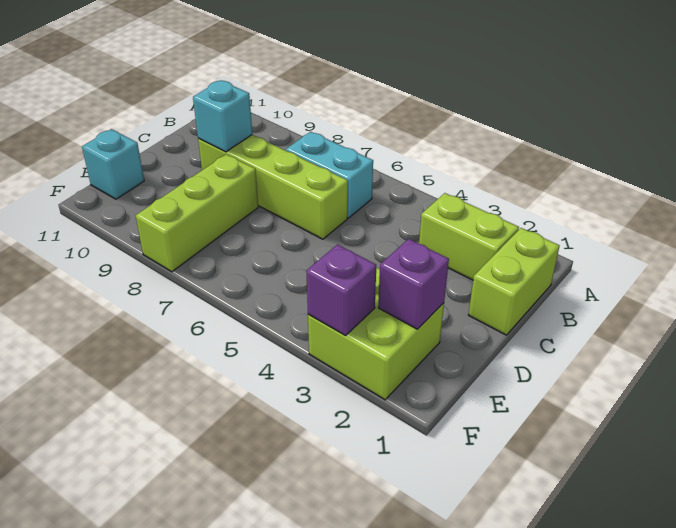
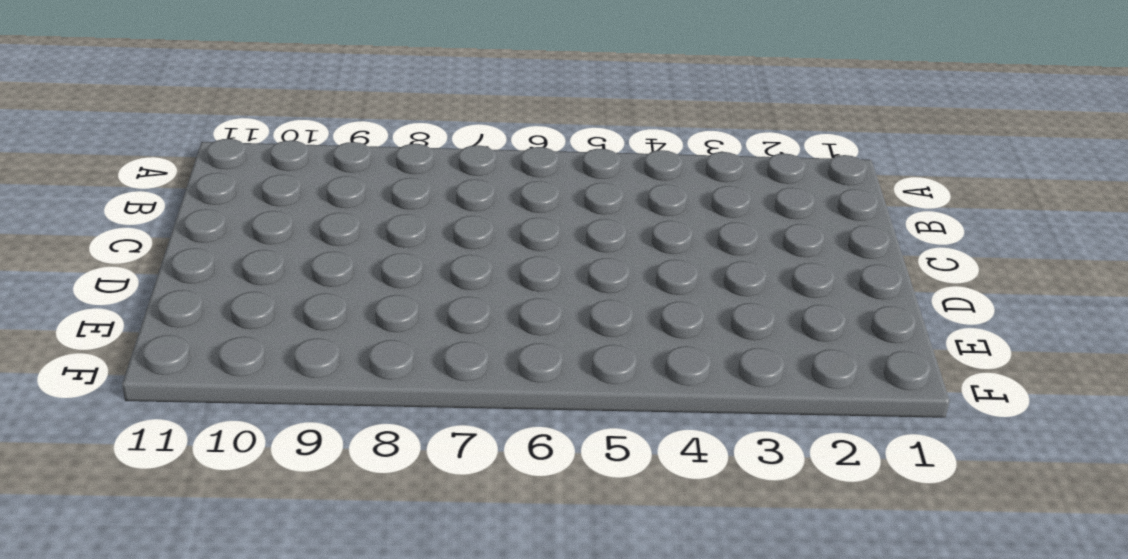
none -> lime 1x2 brick [468,228,560,335]
none -> lime 1x2 brick [419,193,519,280]

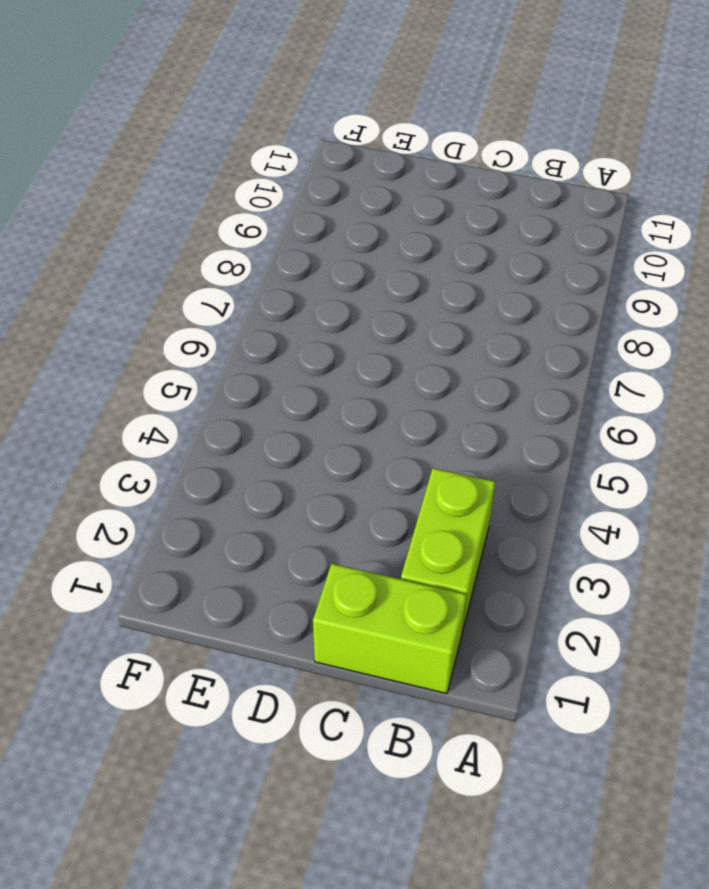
none -> cyan 1x2 brick [286,132,373,218]
none -> lime 1x4 brick [198,135,348,239]

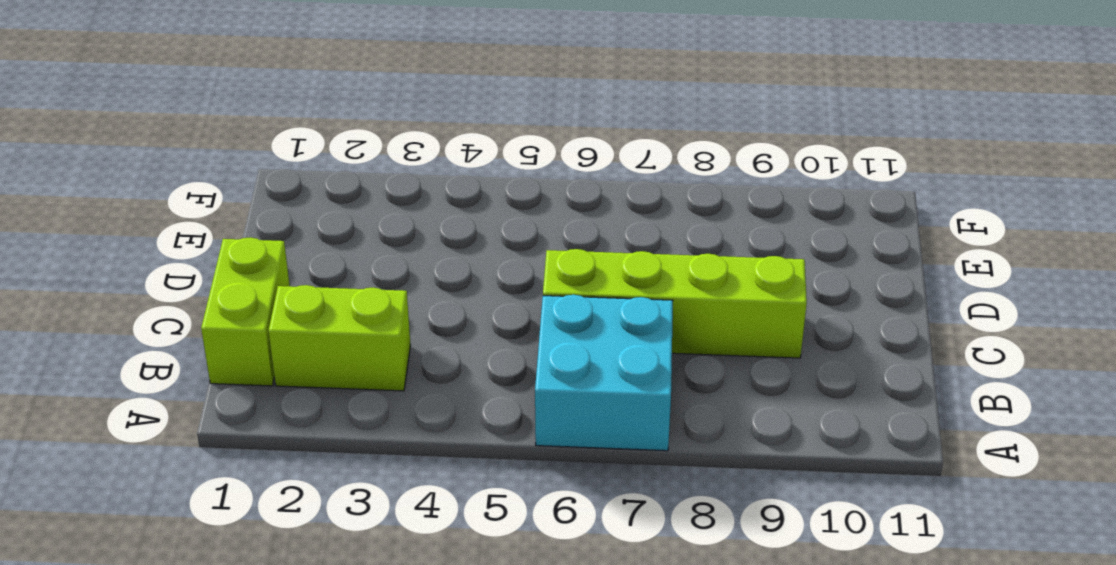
cyan 2x2 brick [535,295,673,451] -> cyan 1x2 brick [286,132,373,218]
none -> lime 1x3 brick [136,154,258,272]
none -> lime 2x2 brick [308,268,444,400]

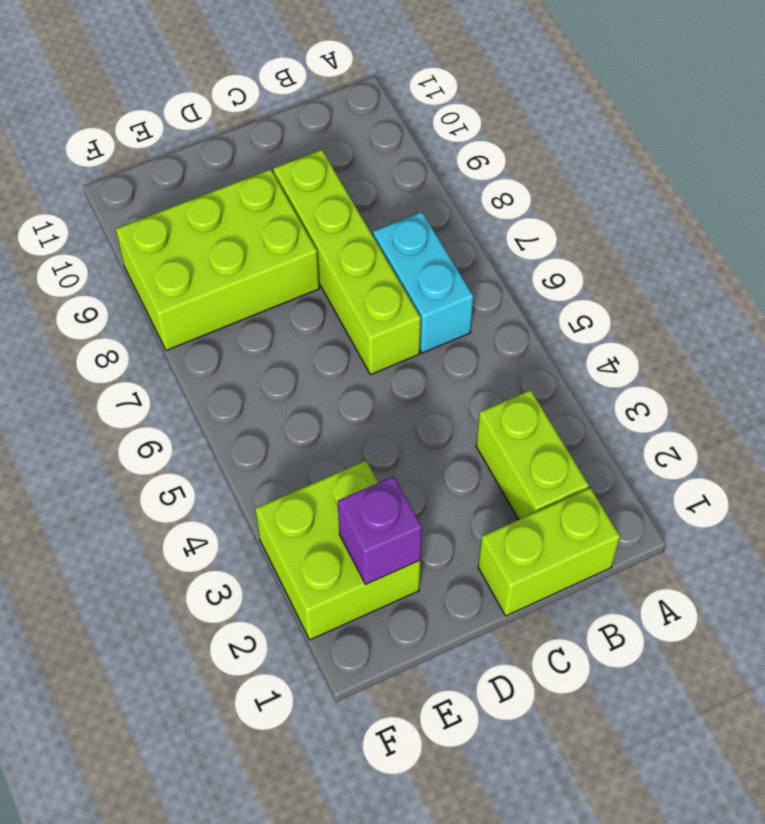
lime 2x3 brick [116,169,319,350] -> lime 1x3 brick [136,154,258,272]
none -> cyan 1x1 brick [82,129,144,199]
none -> cyan 1x1 brick [193,80,252,152]

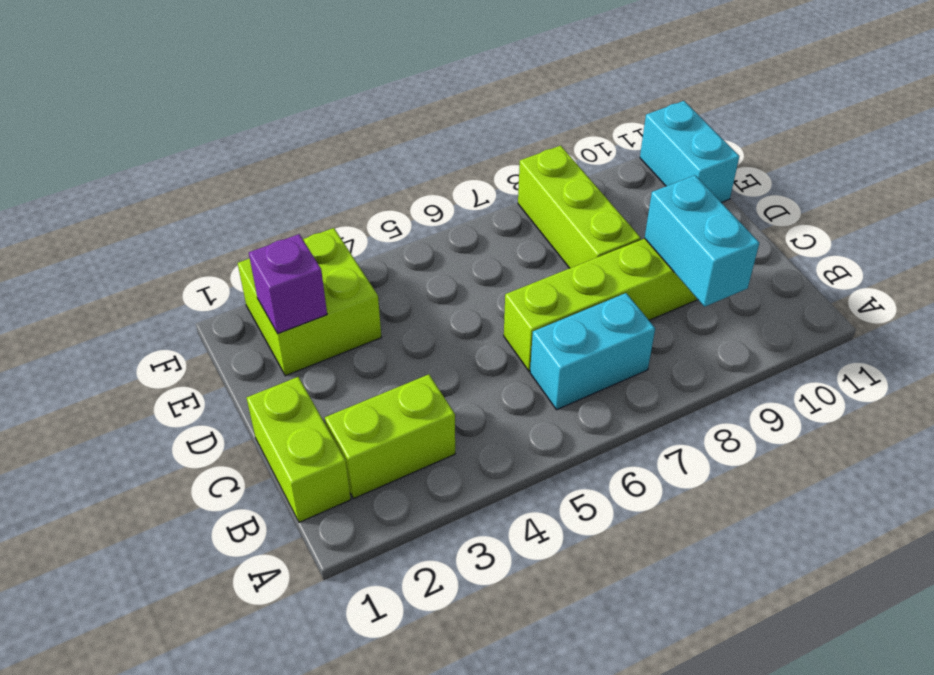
cyan 1x2 brick [645,175,759,307] -> cyan 1x1 brick [193,80,252,152]
cyan 1x2 brick [640,101,739,203] -> cyan 1x1 brick [82,129,144,199]
none -> purple 1x1 brick [306,245,376,335]

